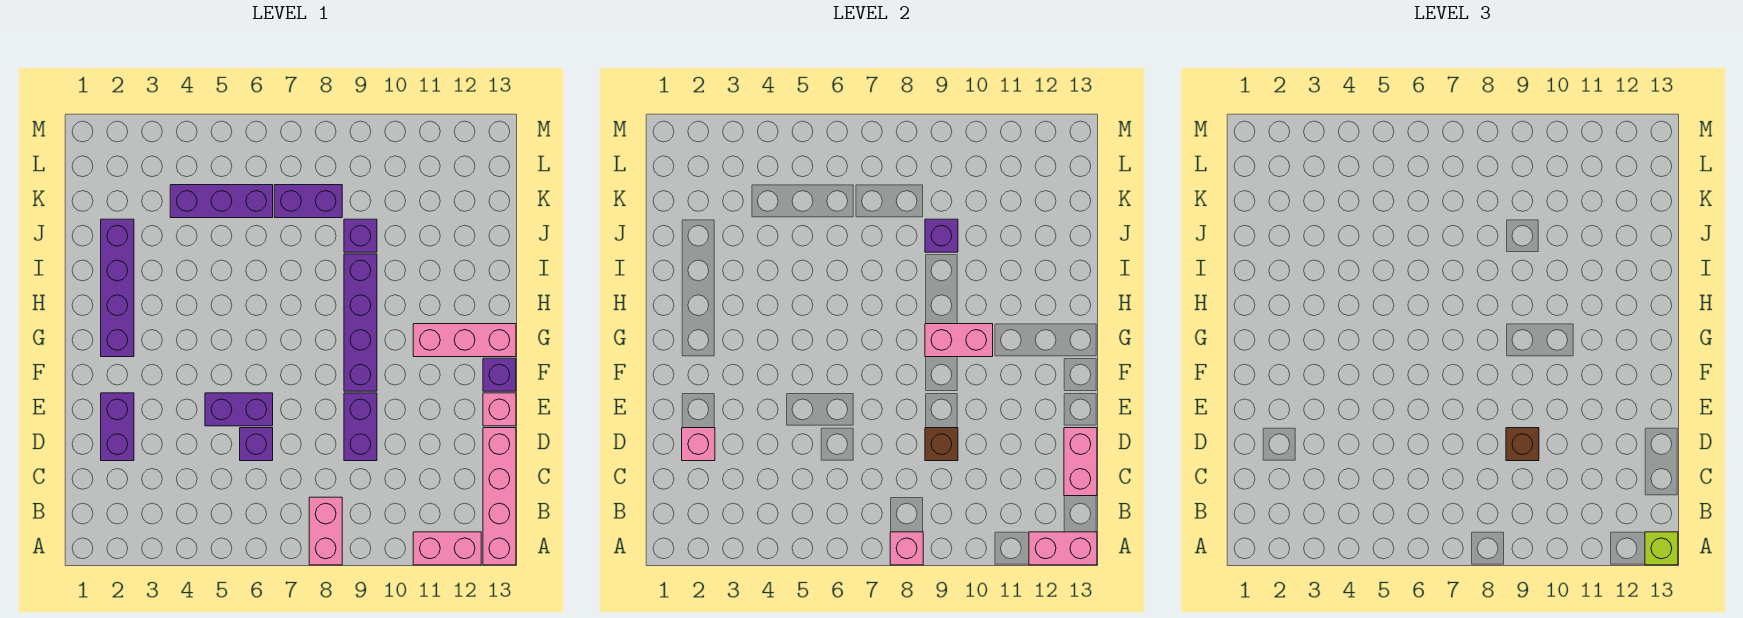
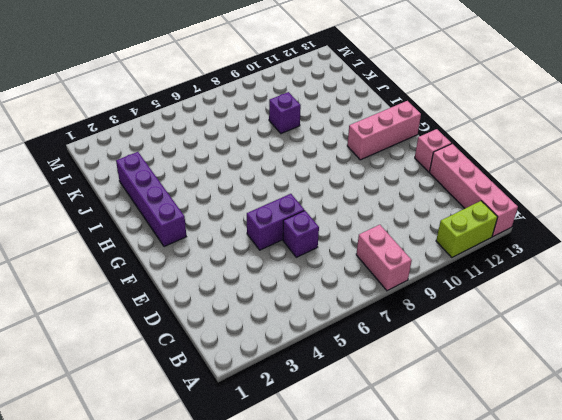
lime 1x2 brick [436,201,498,258] -> pink 1x2 brick [413,532,481,565]
none -> purple 1x2 brick [101,393,134,461]
none -> purple 1x2 brick [344,393,377,461]
none -> purple 1x4 brick [344,254,377,391]

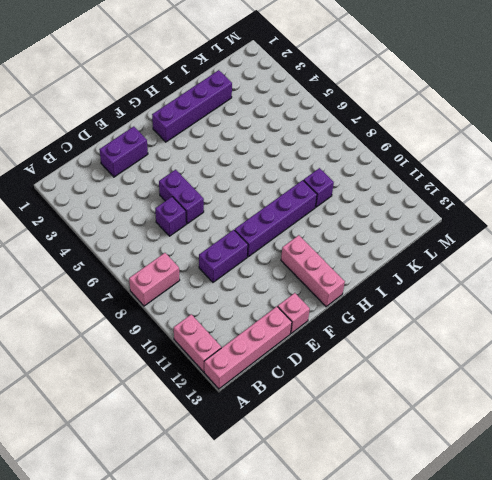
none -> purple 1x1 brick [483,358,516,391]
none -> purple 1x3 brick [170,185,273,218]
none -> purple 1x2 brick [274,185,342,218]

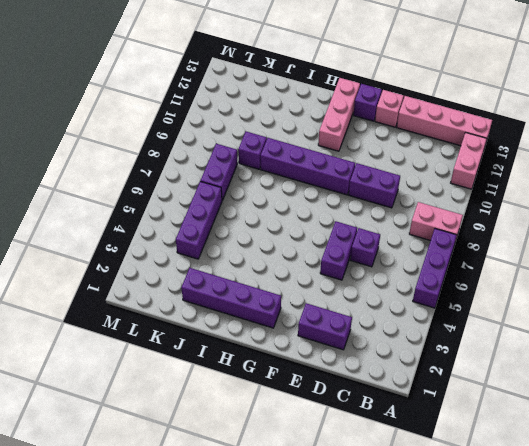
purple 1x3 brick [413,229,457,308] -> none
none -> pink 1x1 brick [890,532,923,565]
none -> pink 1x2 brick [1029,532,1097,565]
none -> pink 1x2 brick [1064,428,1097,496]

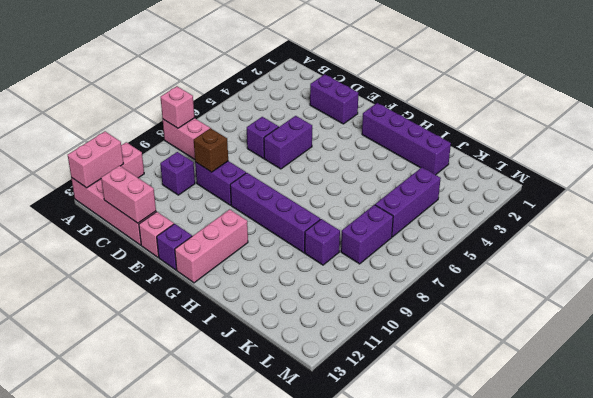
purple 1x1 brick [160,152,195,195] -> purple 1x1 brick moved to [925,219,958,252]
none -> pink 1x1 brick [682,428,715,461]
none -> pink 1x2 brick [925,324,993,357]
none -> lime 1x1 brick [1645,532,1678,565]

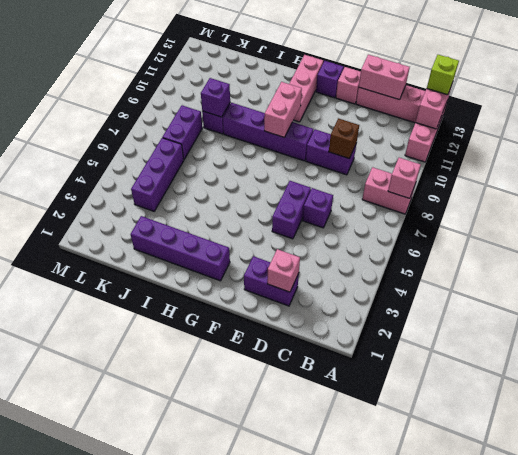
none -> brown 1x1 brick [1506,428,1539,461]

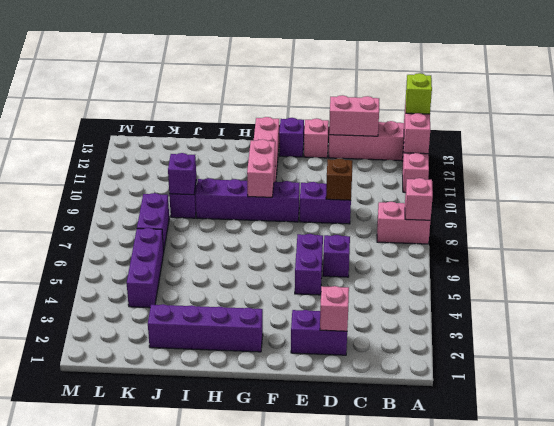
none -> brown 1x1 brick [1506,428,1539,461]

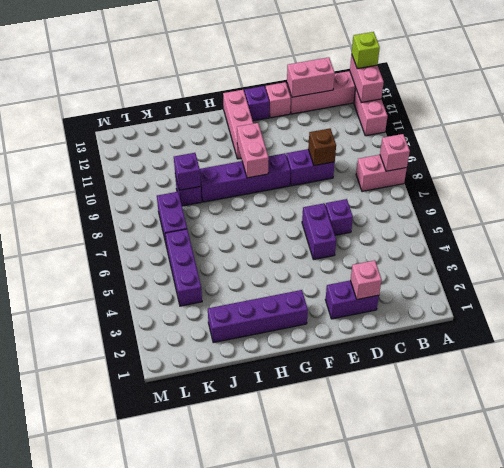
none -> brown 1x1 brick [1506,428,1539,461]

